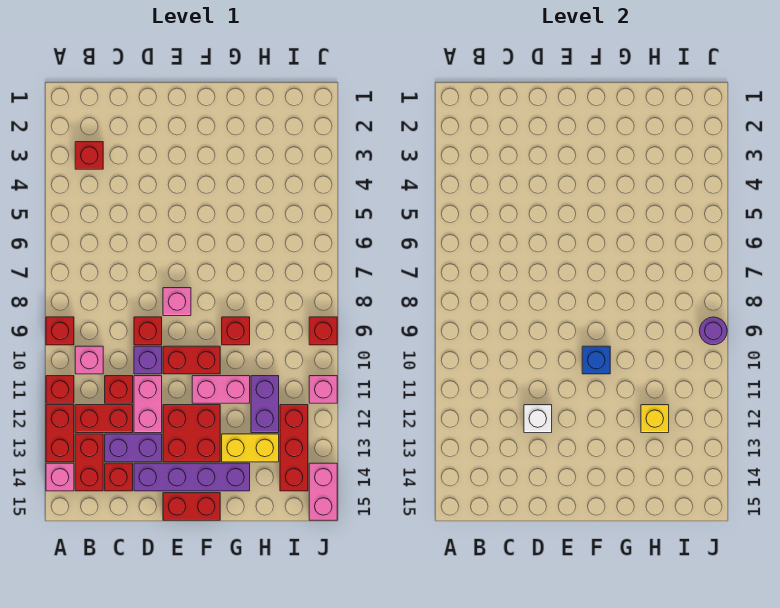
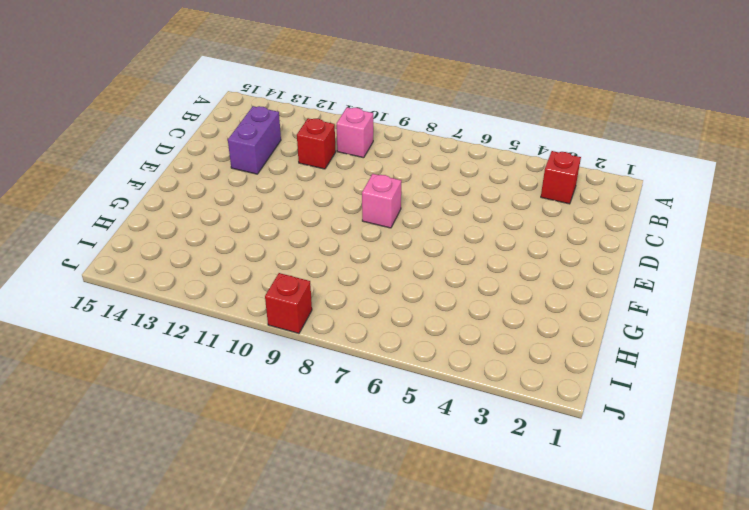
none -> red 1x1 brick [46,317,74,345]
none -> red 1x1 brick [46,376,74,403]
none -> red 1x2 brick [46,405,74,462]
none -> pink 1x1 brick [46,463,74,491]

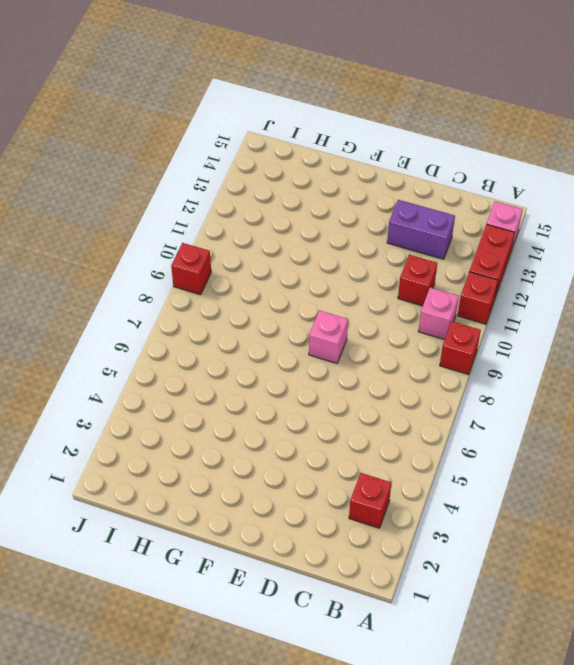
none -> red 1x2 brick [75,405,133,433]
none -> red 1x2 brick [75,434,103,491]
none -> red 1x1 brick [105,463,133,491]
none -> red 1x1 brick [134,317,162,345]

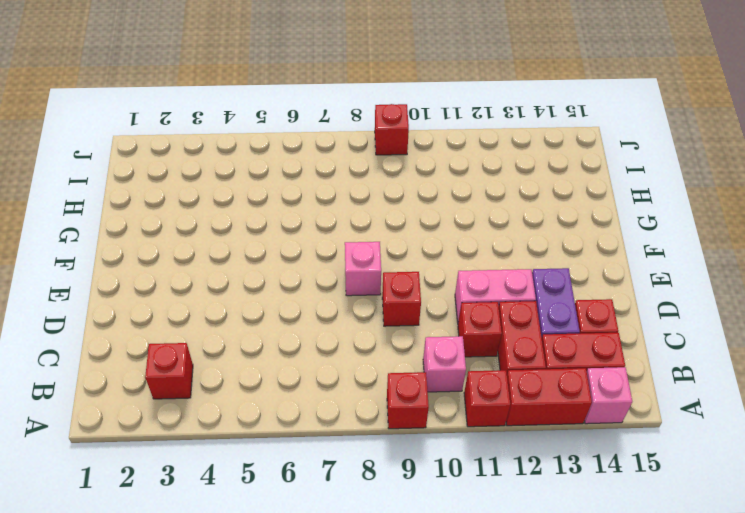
none -> purple 1x1 brick [134,346,162,374]
none -> purple 1x4 brick [134,463,250,491]
none -> red 1x2 brick [163,346,220,374]
none -> red 2x2 brick [163,405,220,462]

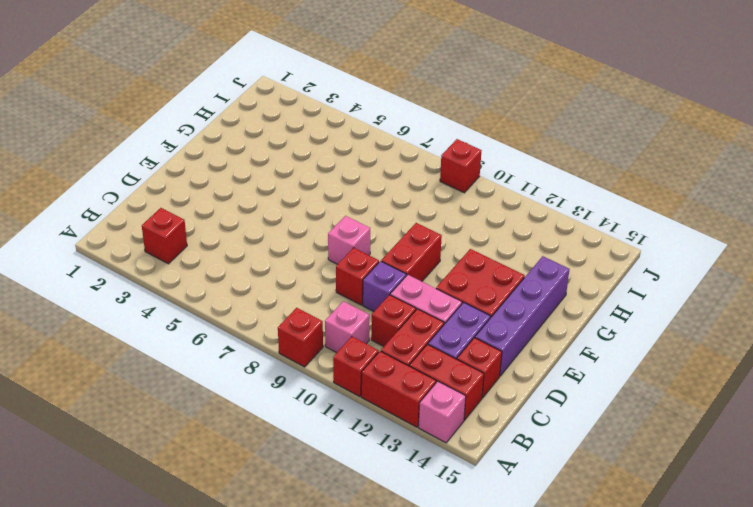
none -> red 1x2 brick [163,493,220,520]
none -> pink 1x2 brick [192,376,250,403]
none -> red 1x1 brick [222,317,250,345]
none -> yellow 1x2 brick [222,434,279,462]

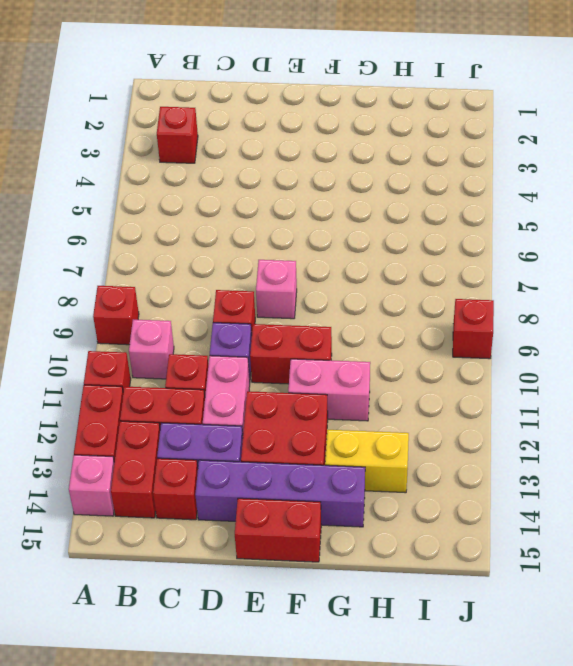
none -> red 1x1 brick [222,317,250,345]
none -> purple 1x2 brick [251,376,279,433]
none -> red 1x3 brick [280,405,308,491]
none -> pink 1x1 brick [309,376,337,403]

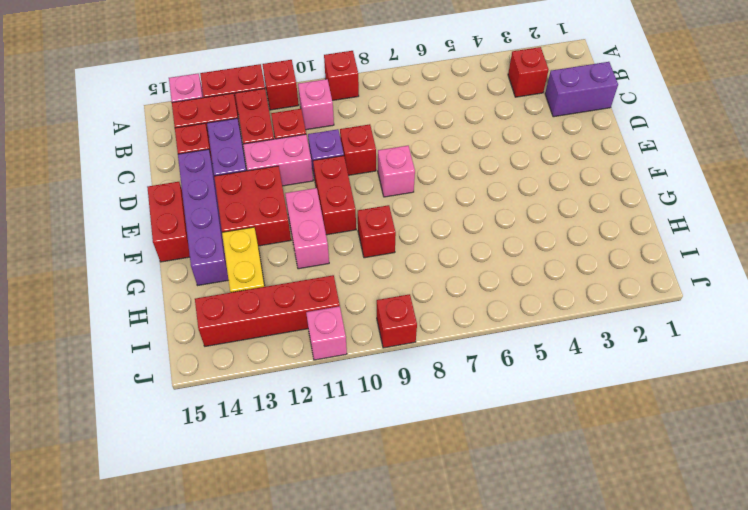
purple 1x2 brick [545,62,618,117] -> purple 1x2 brick moved to [251,376,279,433]
red 1x4 brick [195,275,340,346] -> red 1x3 brick [280,405,308,491]
none -> pink 1x2 brick [309,463,337,520]
none -> white 1x1 brick [524,405,552,433]
none -> blue 1x1 brick [582,346,610,374]
none -> yellow 1x1 brick [641,405,669,433]

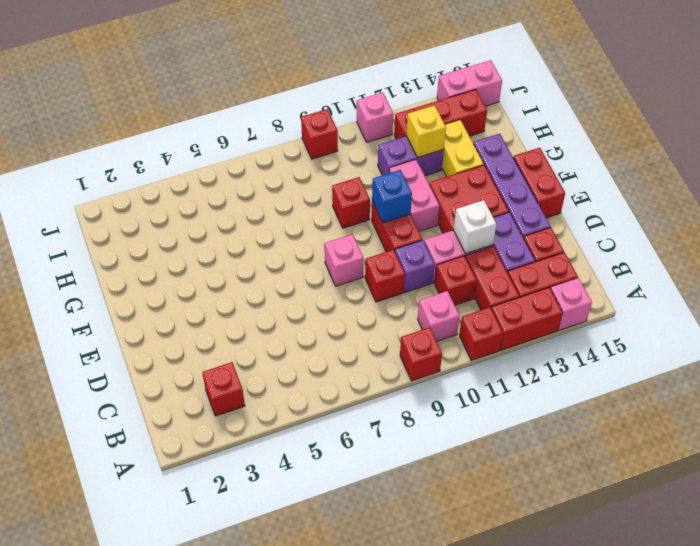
none -> purple 1x1 round brick [699,317,727,345]

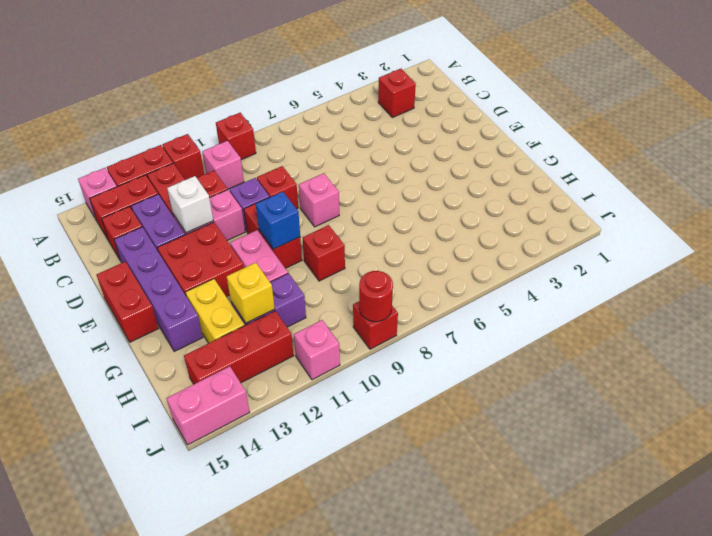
red 1x1 round brick [359,271,393,322] -> purple 1x1 round brick [699,317,727,345]

